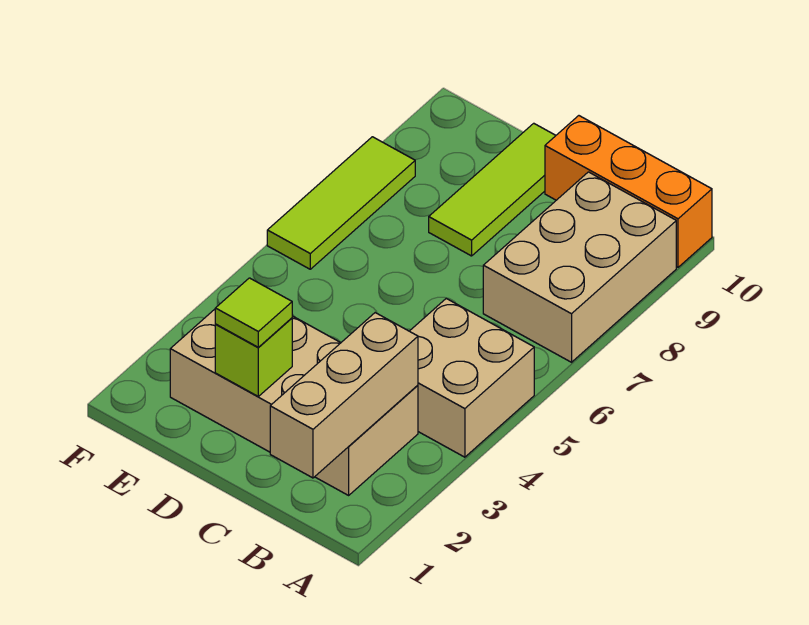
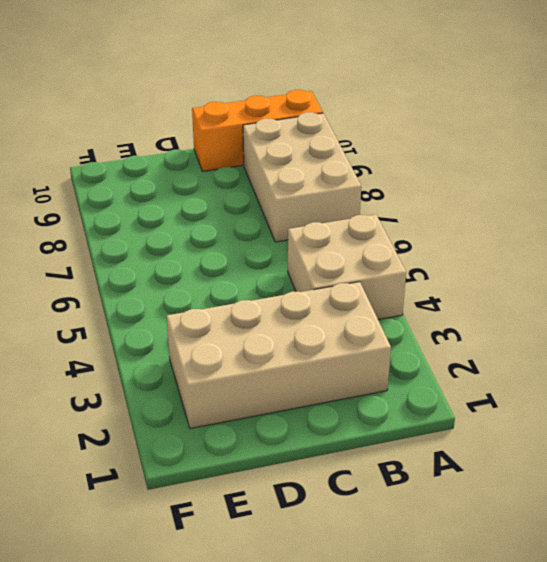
none -> lime 1x3 tile [429,123,556,256]
none -> lime 1x3 tile [267,137,415,269]

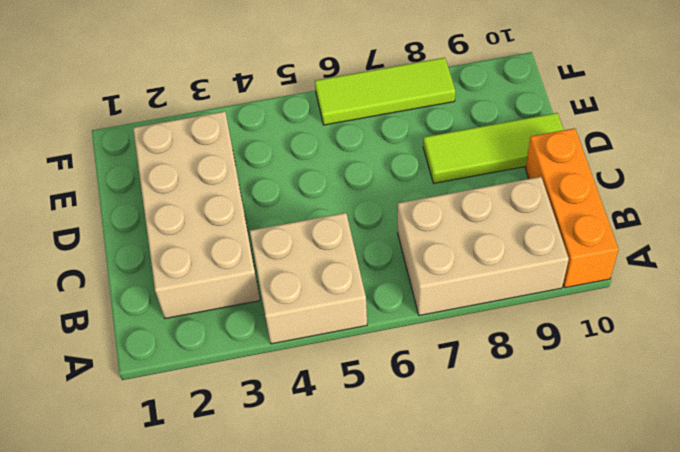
none -> tan 1x3 brick [270,313,418,478]
none -> lime 1x1 brick [215,318,292,396]

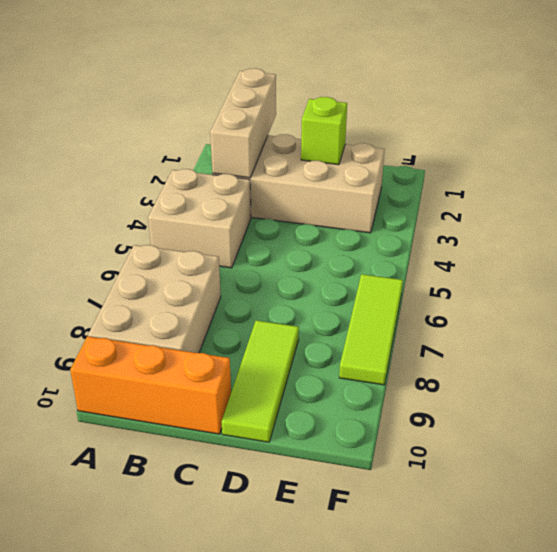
none -> lime 1x1 tile [215,278,292,347]

